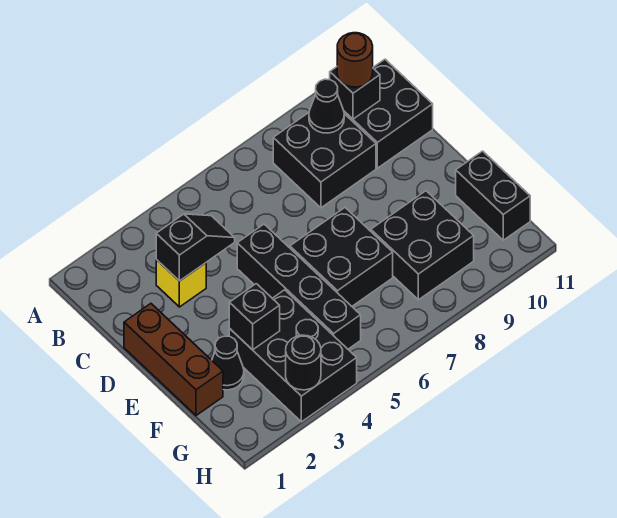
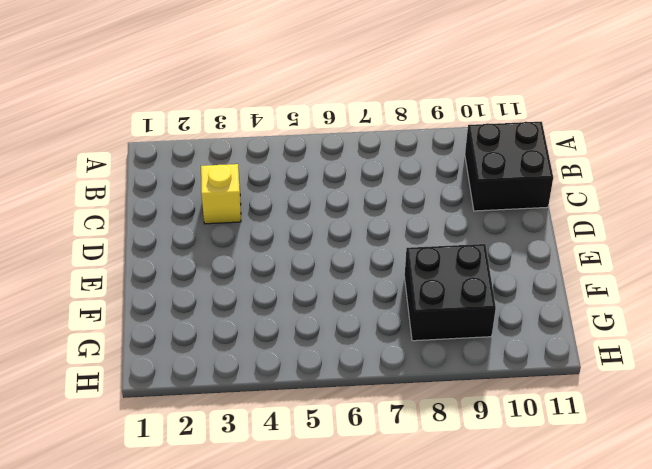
none -> black 2x2 brick [273,113,376,208]
none -> brown 1x3 brick [124,304,223,415]
none -> black 1x4 brick [237,224,361,349]

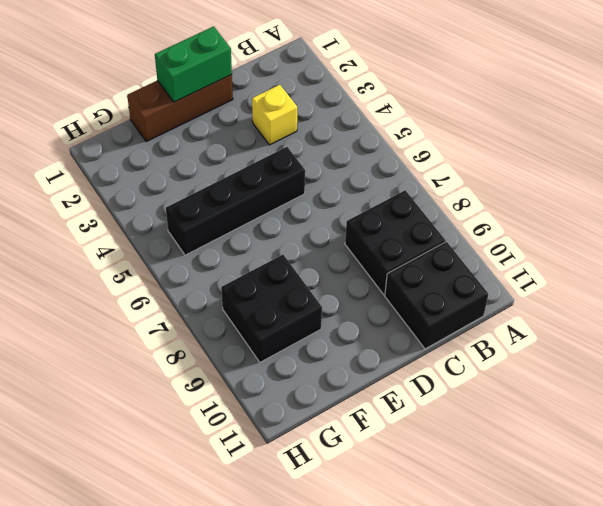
green 1x2 brick [155,26,232,102] -> none
none -> black 2x2 brick [290,208,393,306]
none -> black 1x1 cone [212,336,244,390]
none -> black 2x3 brick [229,290,357,422]

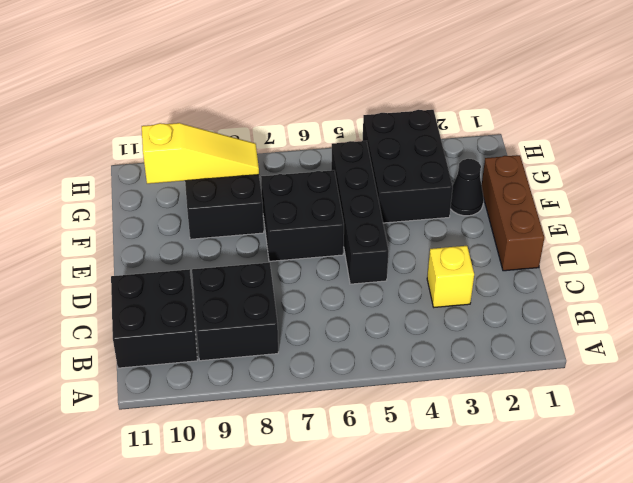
yellow 1x3 slope [142,123,259,184] -> none
none -> black 1x2 brick [456,151,530,240]
none -> black 1x1 cone [309,79,344,133]
none -> black 1x1 brick [330,67,380,119]

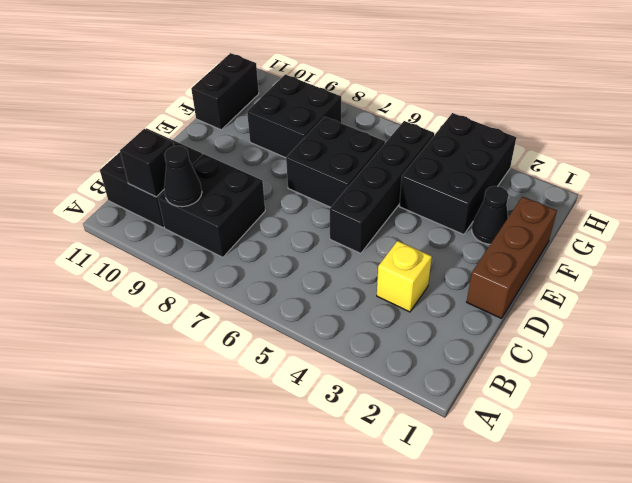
none -> black 1x2 slope [156,214,235,281]
none -> black 1x1 brick [229,284,280,350]
none -> black 1x1 round brick [286,335,321,390]

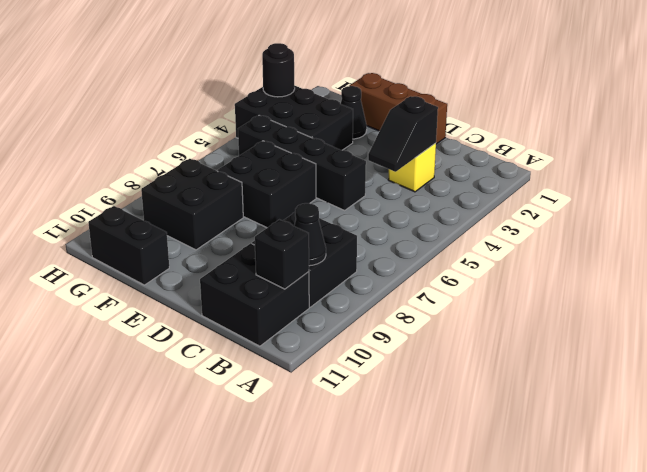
none -> black 1x1 brick [229,284,280,350]
none -> brown 1x1 round brick [337,33,373,87]

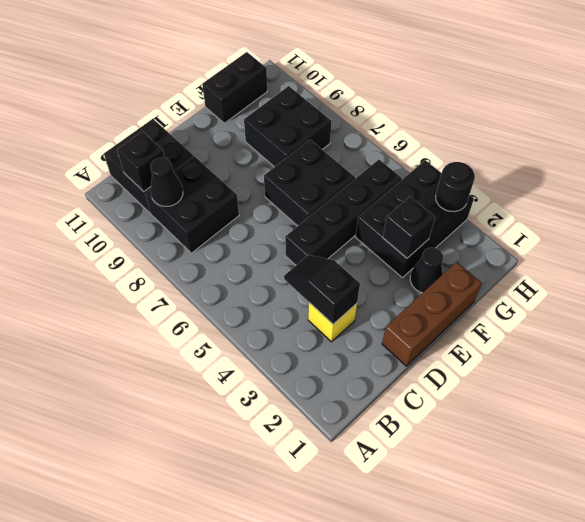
none -> brown 1x1 round brick [337,33,373,87]

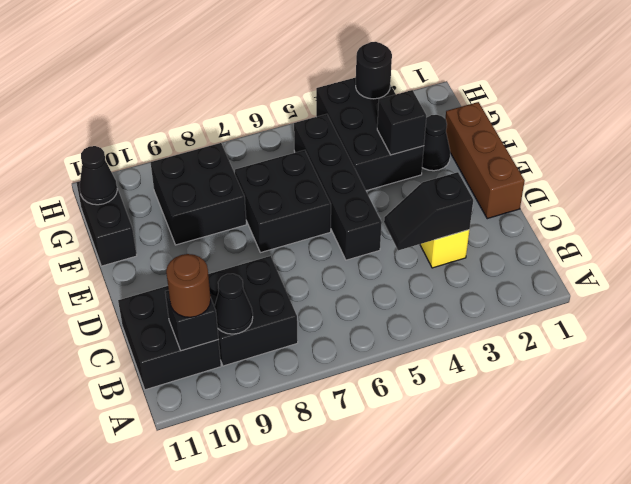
black 1x1 cone [80,146,117,205] -> none

